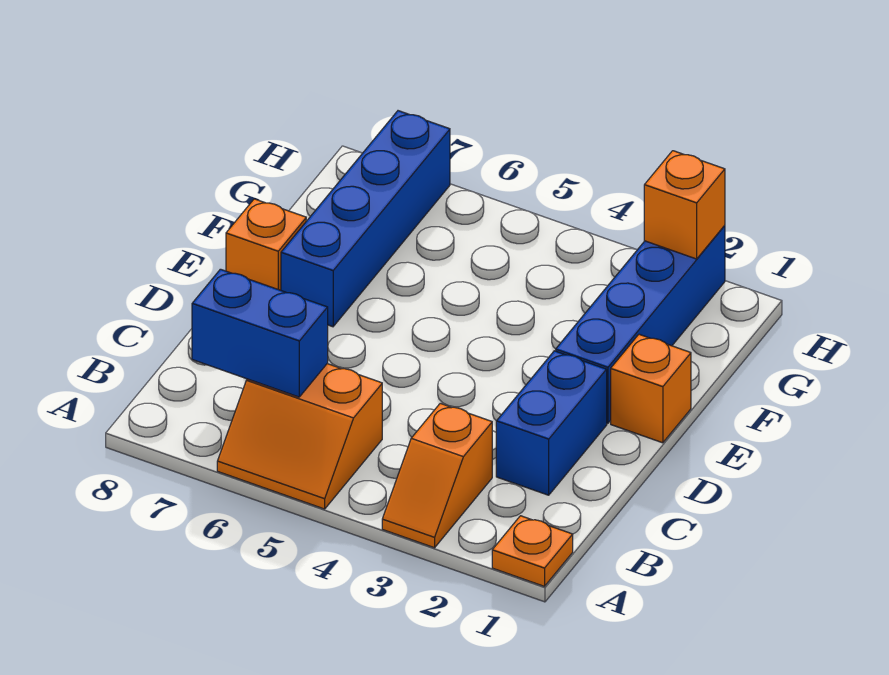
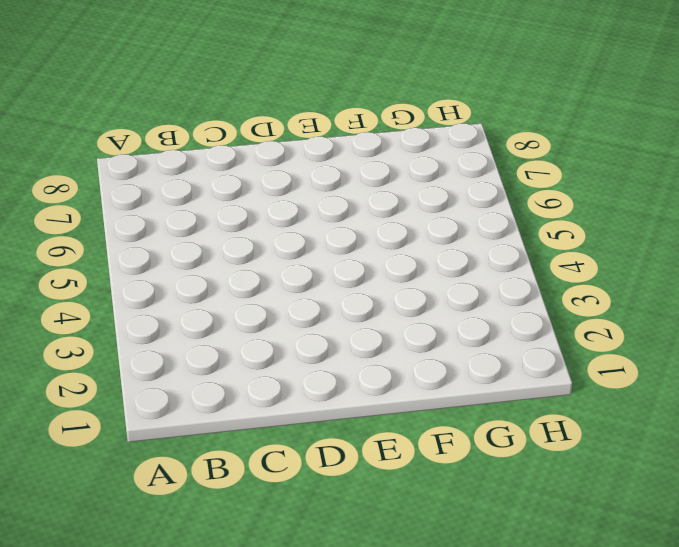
none -> orange 1x1 plate [492,516,573,586]
none -> orange 1x2 slope [382,403,492,548]

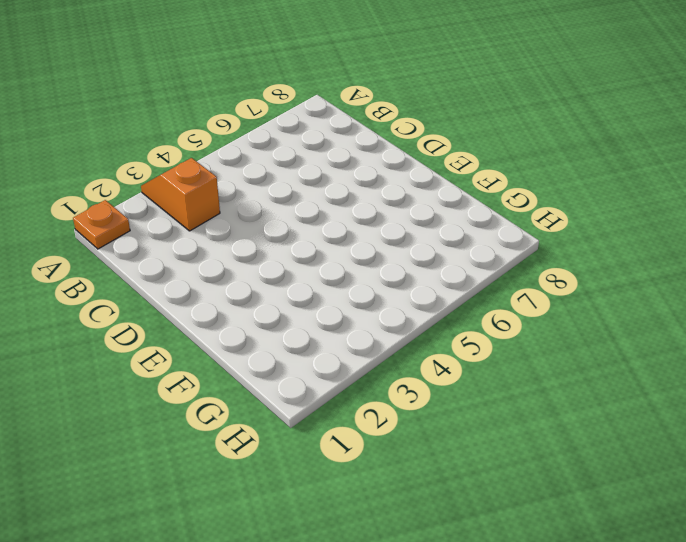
none -> orange 2x2 slope [217,364,382,509]
none -> blue 1x2 brick [496,351,607,495]

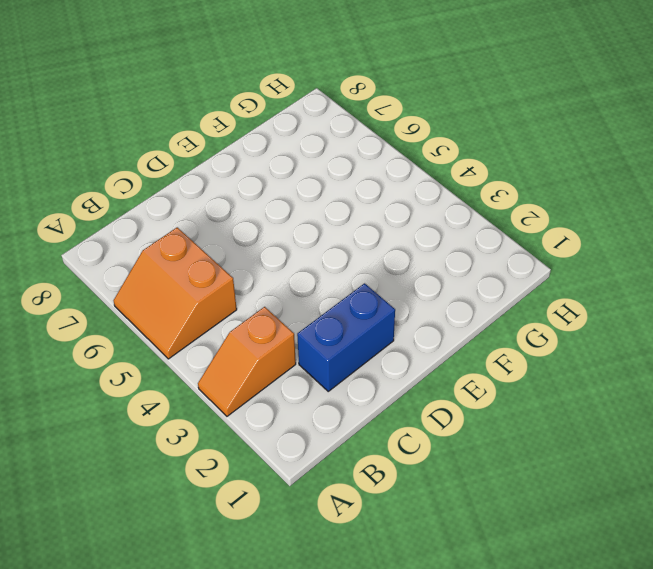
none -> orange 1x1 plate [492,516,573,586]
none -> orange 1x1 brick [611,334,691,443]

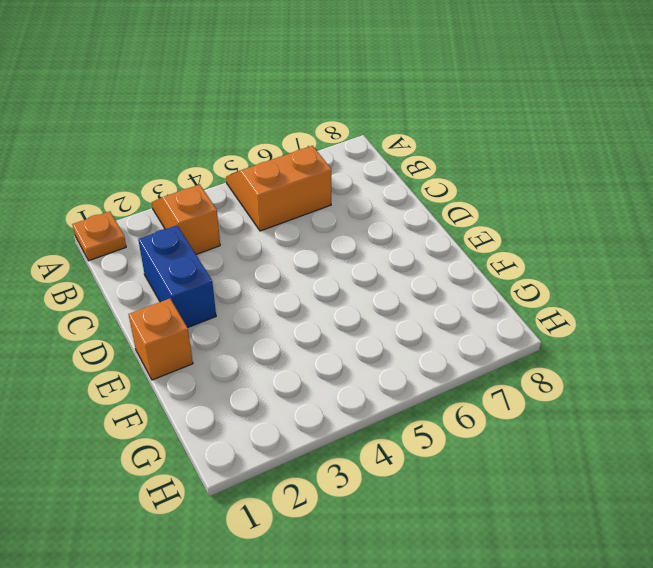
none -> blue 1x4 brick [556,226,725,423]
none -> blue 1x4 brick [281,111,450,327]

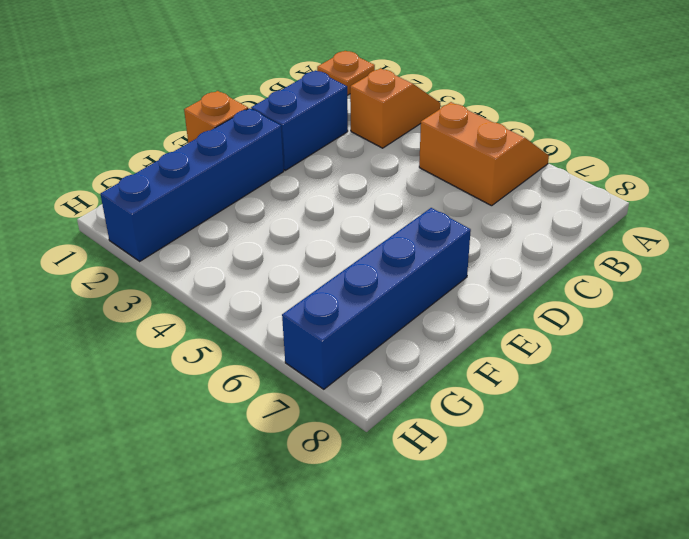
none -> orange 1x1 brick [226,199,306,290]
none -> blue 1x2 brick [192,269,328,397]

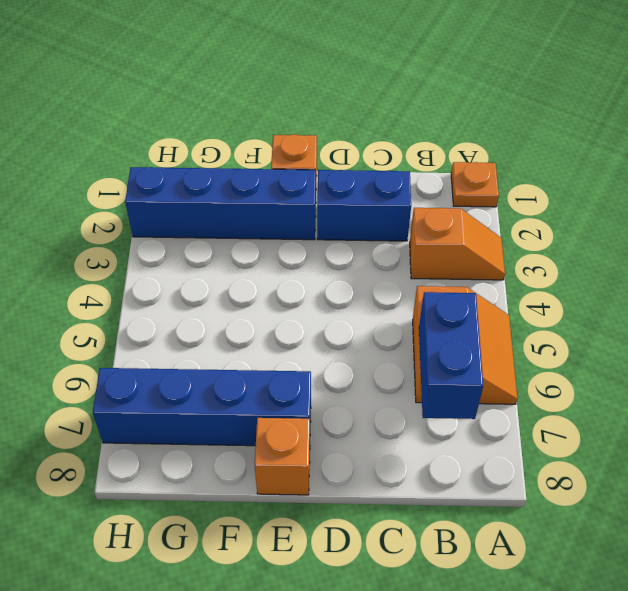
none -> orange 1x1 brick [644,151,725,259]

